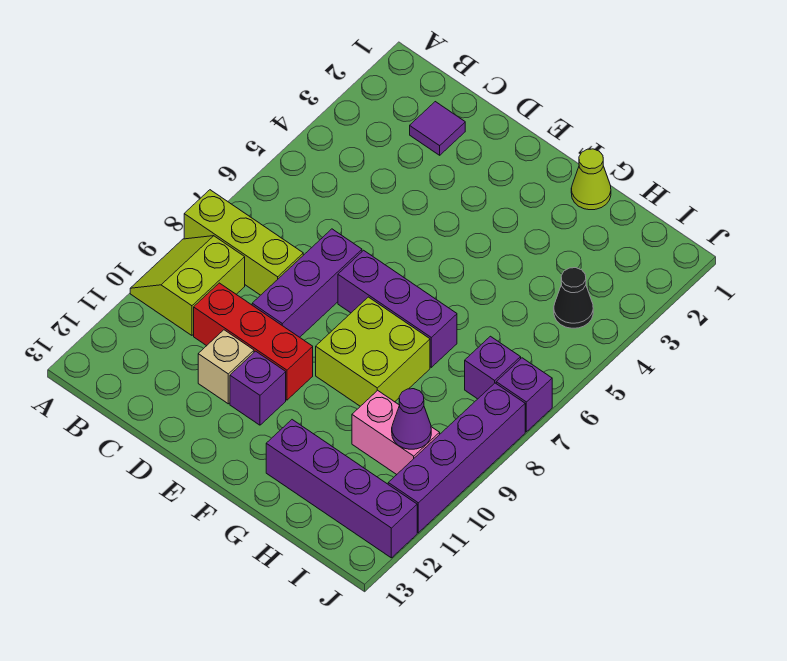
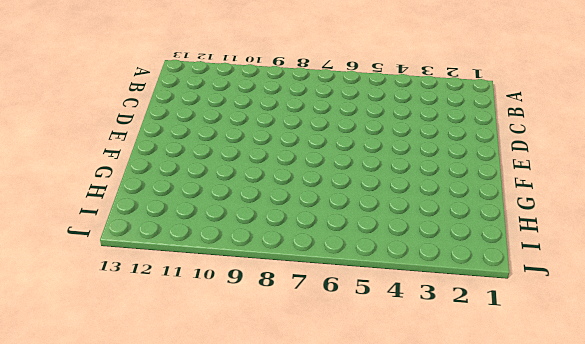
none -> lime 1x3 brick [184,190,303,295]
none -> lime 2x2 slope [130,236,245,335]
none -> purple 1x1 tile [410,102,465,155]

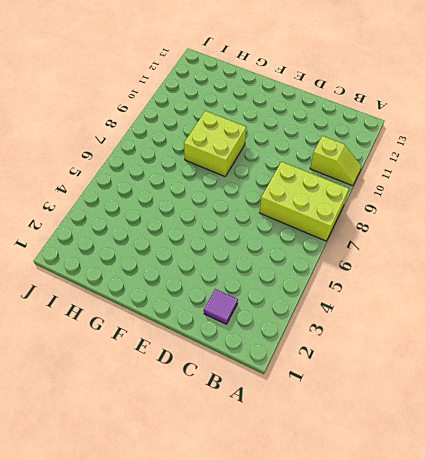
lime 2x3 brick [260,162,349,241] -> lime 1x3 brick [184,190,303,295]
lime 1x2 slope [310,136,362,186] -> lime 2x2 slope [130,236,245,335]
none -> red 1x3 brick [194,283,313,400]
none -> purple 1x3 brick [252,229,362,337]
none -> tan 1x1 brick [198,330,254,404]

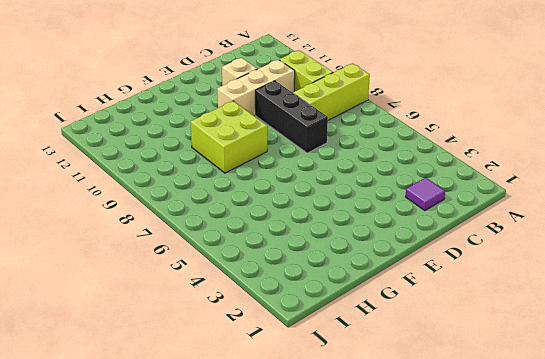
tan 1x3 brick [217,60,295,116] -> red 1x3 brick [194,283,313,400]
black 1x3 brick [255,81,328,153] -> purple 1x3 brick [252,229,362,337]
none -> purple 1x3 brick [338,250,457,367]
none -> purple 1x1 brick [230,351,286,425]
none -> lime 1x1 cone [571,149,611,210]

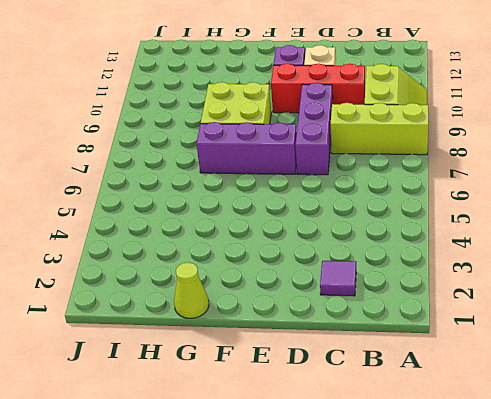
none -> purple 1x4 brick [266,420,417,558]
none -> pink 1x2 brick [352,390,440,474]
none -> black 1x1 cone [554,268,593,328]

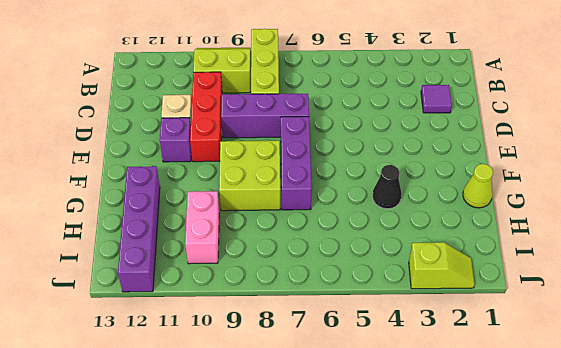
black 1x1 cone [372,165,402,209] -> black 1x1 cone moved to [554,268,593,328]
lime 1x2 slope [409,242,475,289] -> none
none -> purple 1x1 brick [465,336,521,399]
none -> purple 1x1 brick [496,358,552,432]
none -> purple 1x4 brick [388,383,525,533]

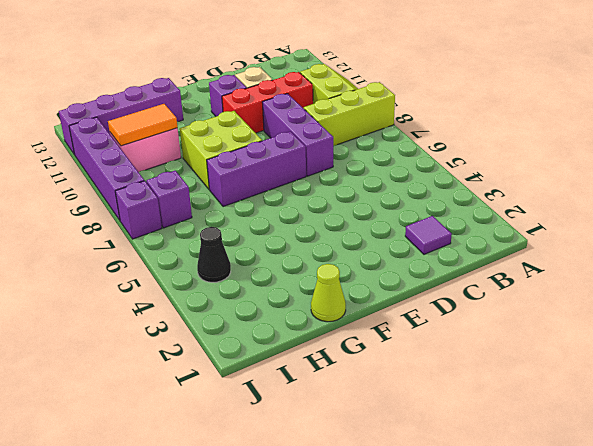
orange 1x2 tile [108,104,178,146] -> purple 1x1 cone [392,389,431,449]

